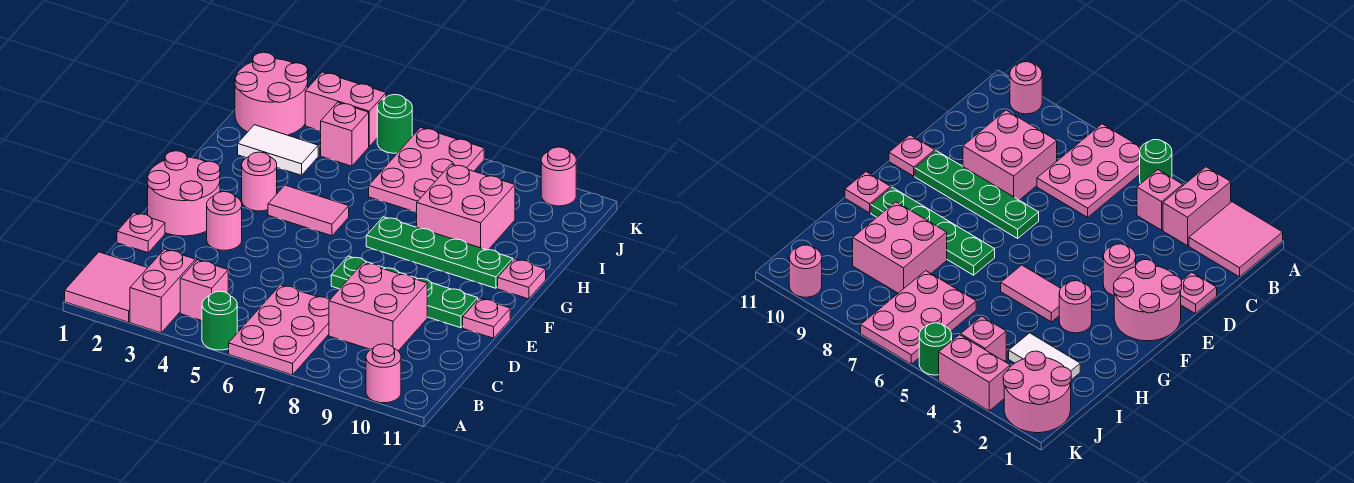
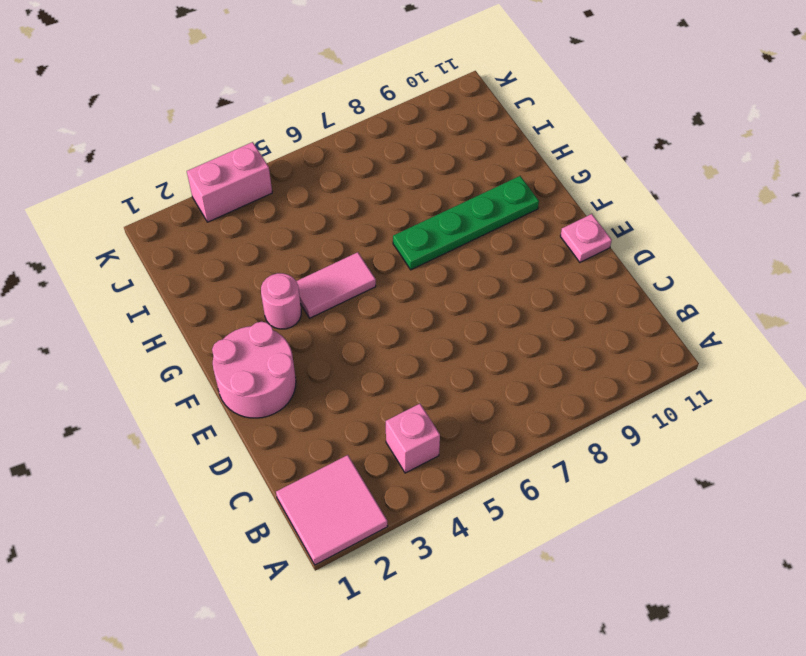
none -> pink 1x2 brick [130,249,196,333]
none -> green 1x1 round brick [202,291,237,350]
none -> pink 2x3 plate [229,285,329,375]

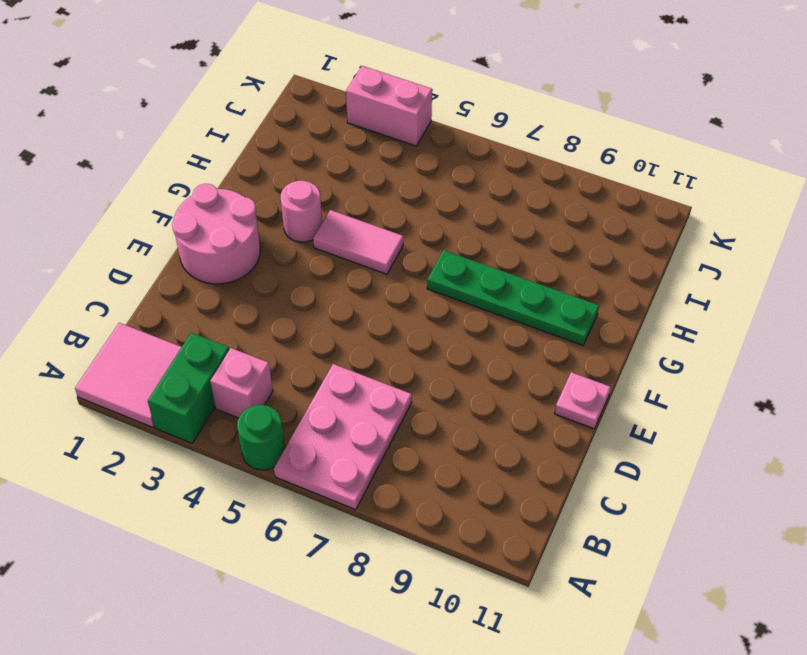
green 1x2 brick [148,333,229,443] -> pink 1x2 brick [130,249,196,333]
none -> pink 1x1 round brick [366,344,401,403]
none -> pink 2x2 brick [329,263,427,351]
none -> pink 1x1 plate [117,213,165,253]

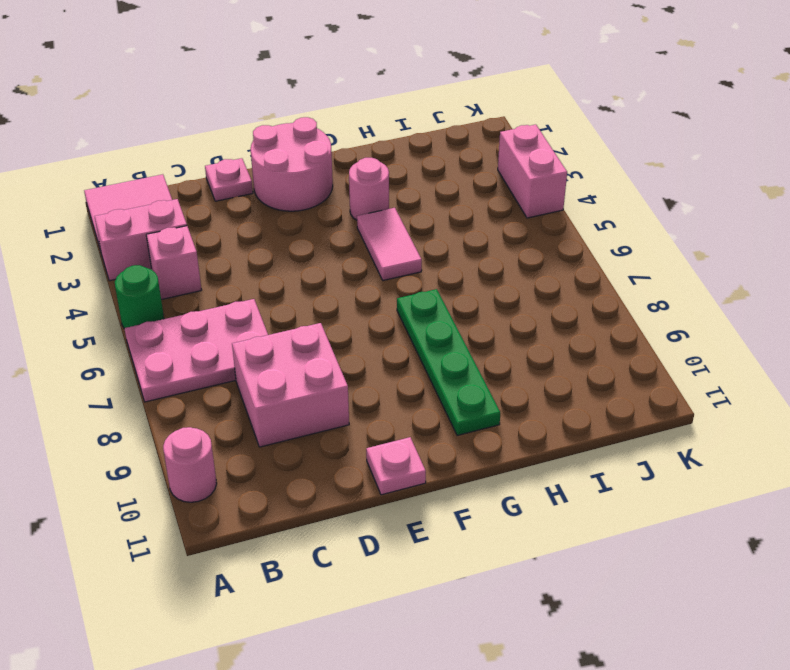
none -> pink 1x1 round brick [207,192,242,250]
none -> green 1x4 plate [331,256,478,328]
none -> pink 1x1 plate [498,259,546,299]

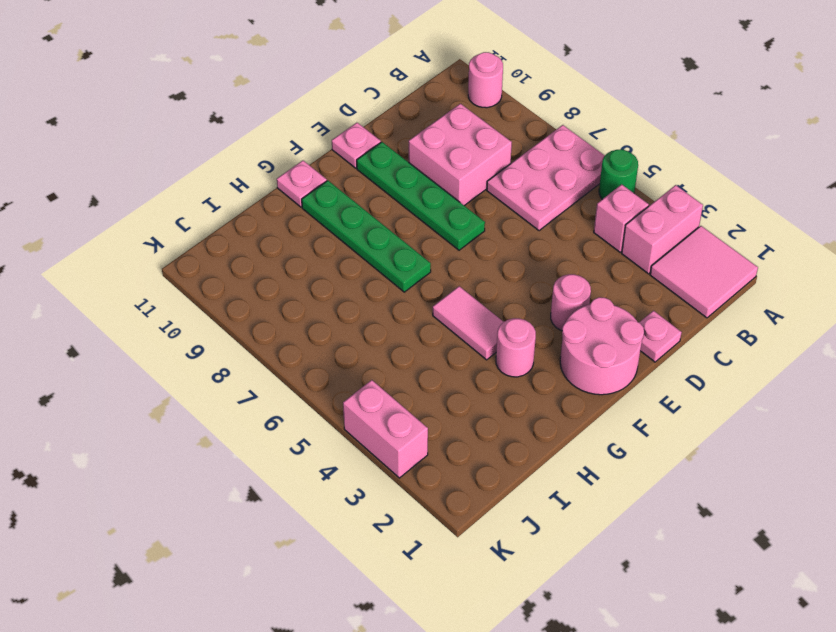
none -> pink 2x2 brick [417,164,515,250]
none -> white 1x2 tile [238,125,318,175]
none -> pink 2x3 plate [369,127,484,212]

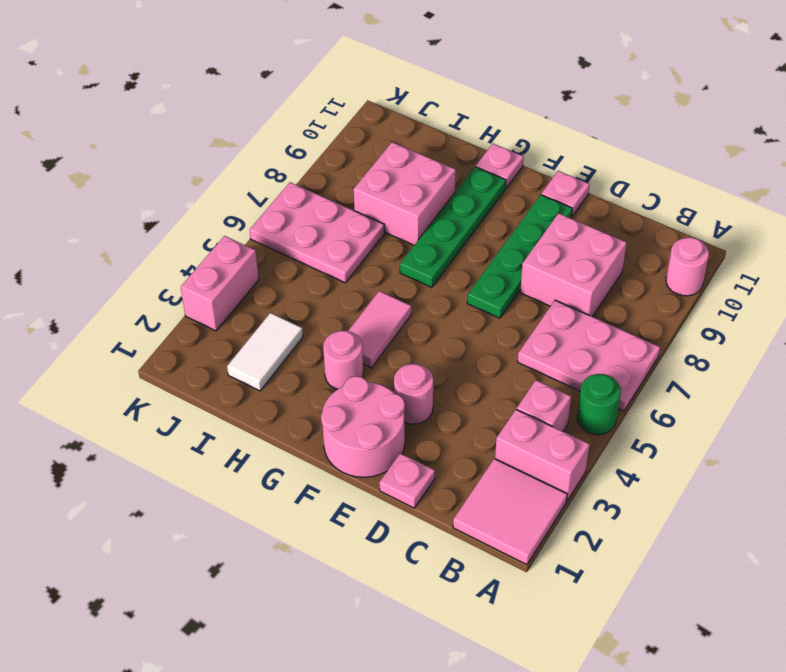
none -> pink 2x2 round brick [235,52,308,135]
none -> pink 1x1 brick [321,102,369,166]
none -> green 1x1 round brick [377,94,412,153]

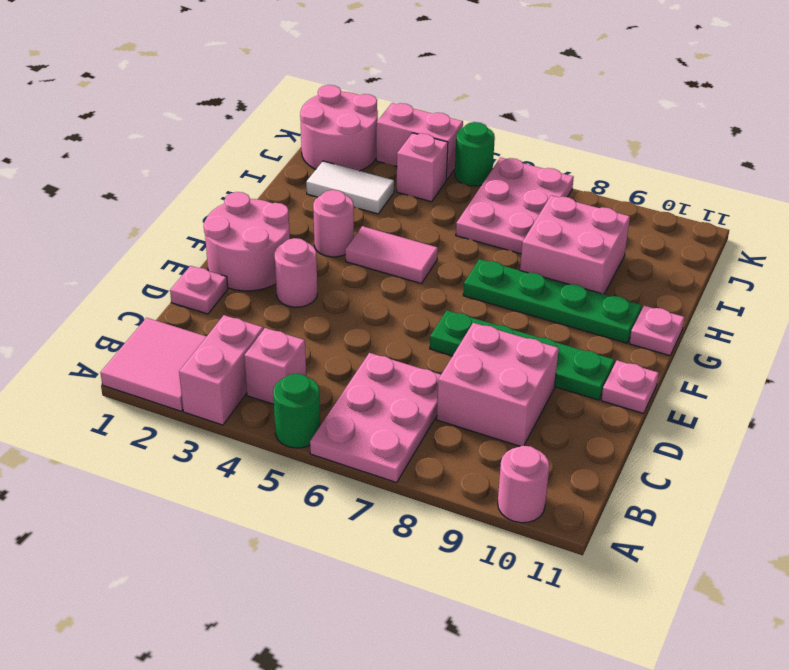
none -> pink 1x1 round brick [541,147,576,206]

